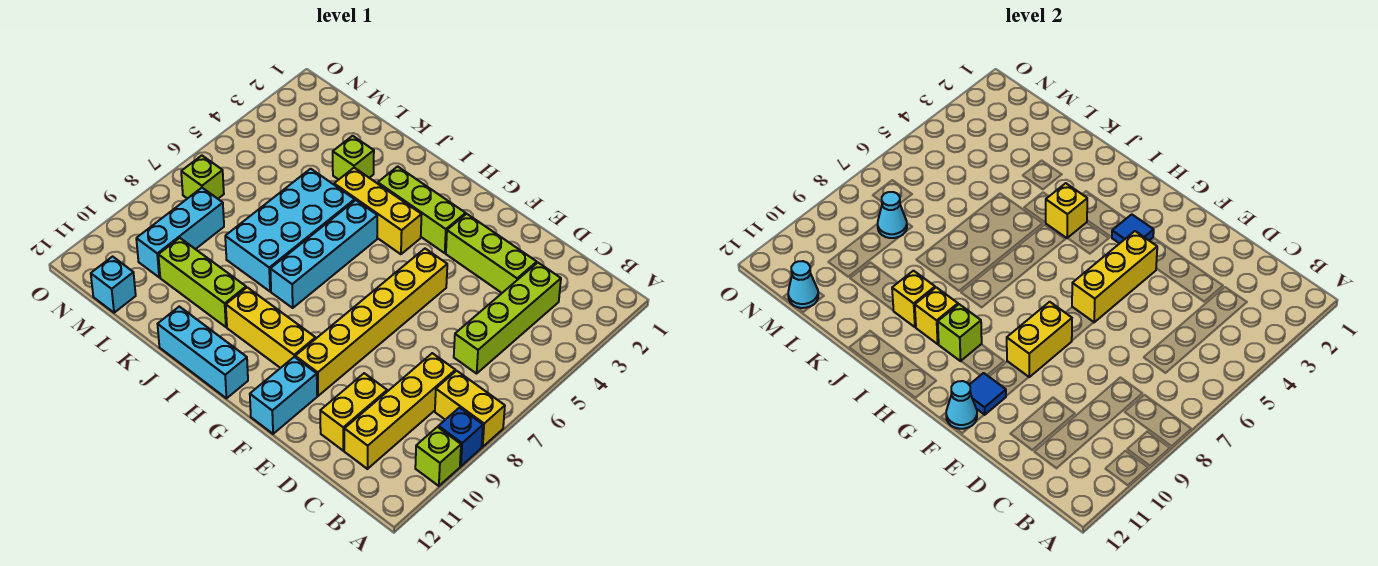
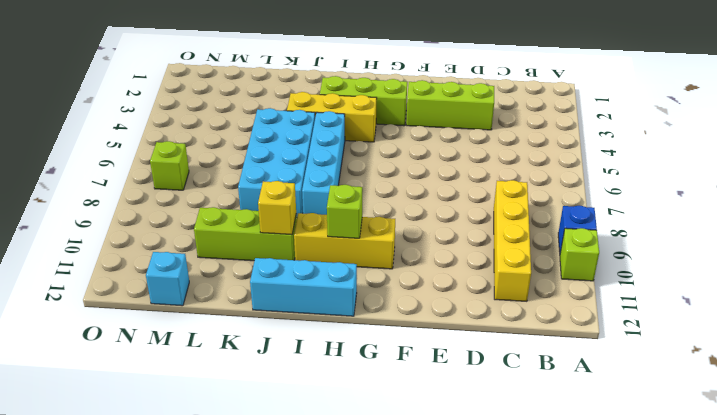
none -> yellow 1x2 brick [435,371,505,447]
none -> lime 1x4 brick [454,263,561,374]
none -> yellow 1x2 brick [320,373,387,451]
none -> yellow 1x6 brick [295,249,447,396]

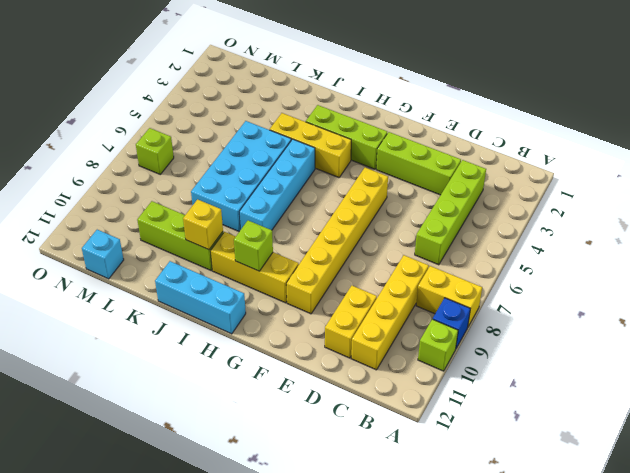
none -> cyan 1x2 brick [250,357,317,434]
none -> lime 1x1 brick [333,136,374,180]
none -> cyan 1x3 brick [136,188,224,277]
none -> yellow 1x3 brick [1072,231,1157,322]

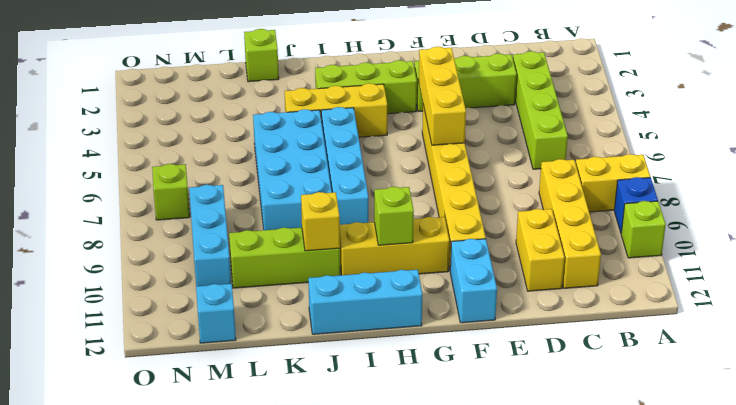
lime 1x1 brick [244,29,279,82] -> lime 1x1 brick moved to [333,136,374,180]
none -> yellow 1x2 brick [1007,302,1072,377]
none -> blue 1x1 tile [970,373,1006,415]
none -> cyan 1x1 cone [946,381,977,429]
none -> blue 1x1 tile [1112,214,1154,243]

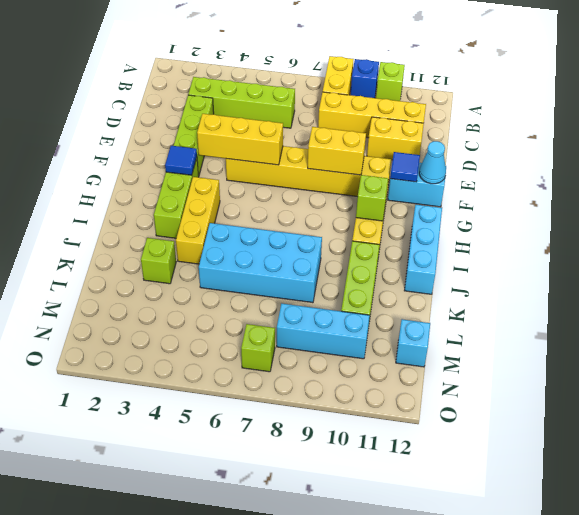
none -> cyan 1x4 brick [270,200,377,308]
none -> yellow 1x1 brick [1046,183,1087,238]
none -> yellow 1x1 brick [915,287,958,344]
none -> yellow 1x1 brick [892,271,935,327]

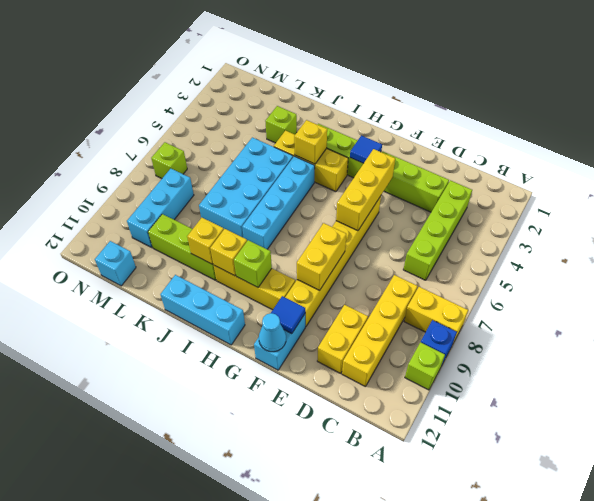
none -> cyan 1x1 cone [878,192,907,238]
none -> cyan 1x1 cone [788,261,818,308]

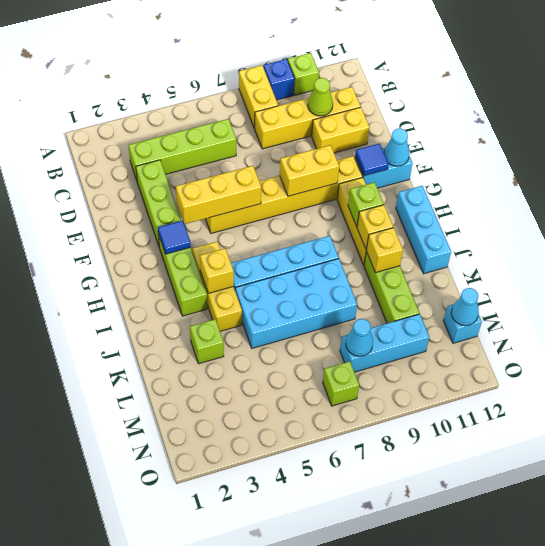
lime 1x1 cone [308,78,333,116] -> none

